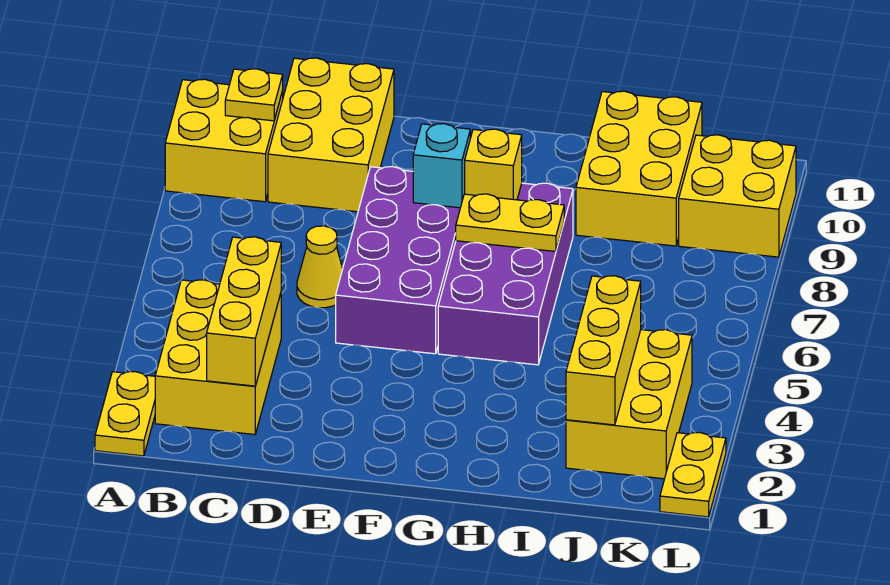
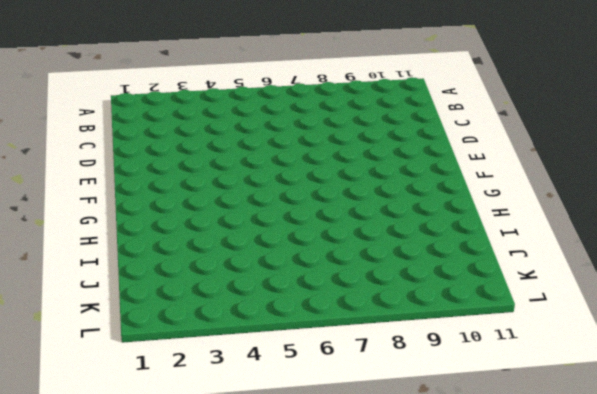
none -> yellow 1x2 plate [95,372,155,456]
none -> yellow 2x2 brick [165,79,283,202]
none -> yellow 2x3 brick [155,280,281,435]

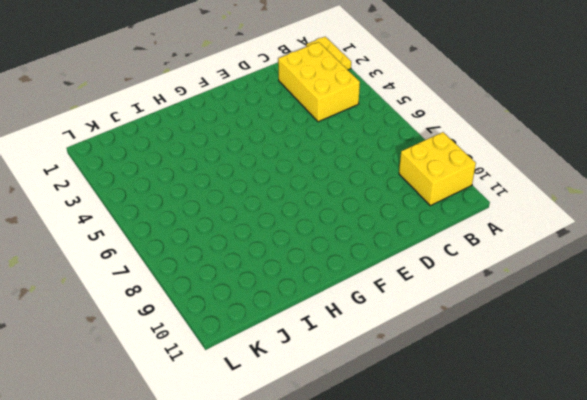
none -> yellow 2x3 brick [268,58,394,212]
none -> yellow 1x1 cone [297,226,343,308]
none -> purple 2x4 brick [336,167,460,354]

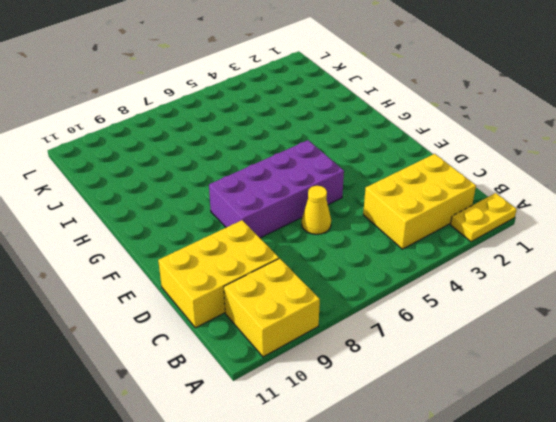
none -> purple 2x4 brick [438,183,573,365]
none -> yellow 2x3 brick [576,91,702,246]
none -> yellow 2x3 brick [566,330,692,479]

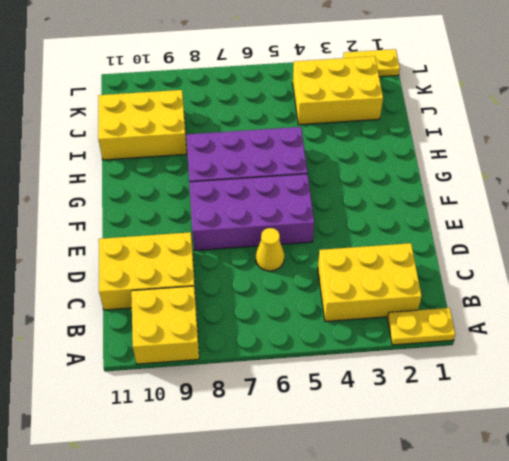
none -> yellow 2x2 brick [679,135,796,257]
none -> yellow 1x1 plate [225,69,283,121]
none -> yellow 1x3 brick [207,237,281,386]

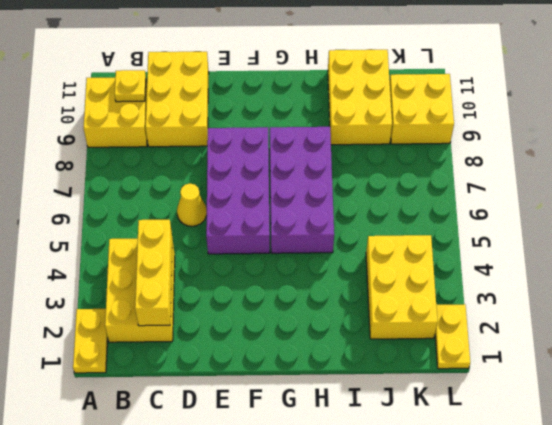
none -> cyan 1x1 brick [413,124,470,208]
none -> yellow 1x2 plate [456,194,564,252]
none -> yellow 1x1 brick [465,129,522,200]

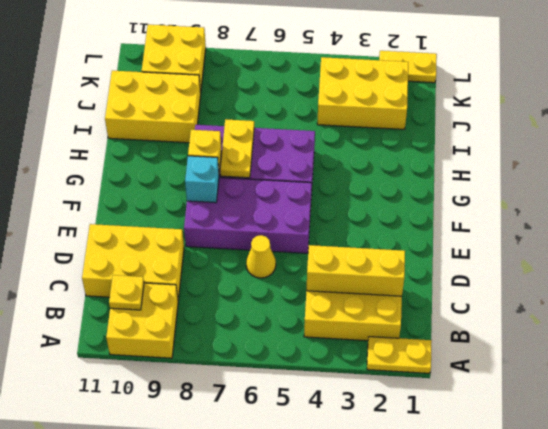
none -> yellow 1x3 brick [566,276,641,425]

